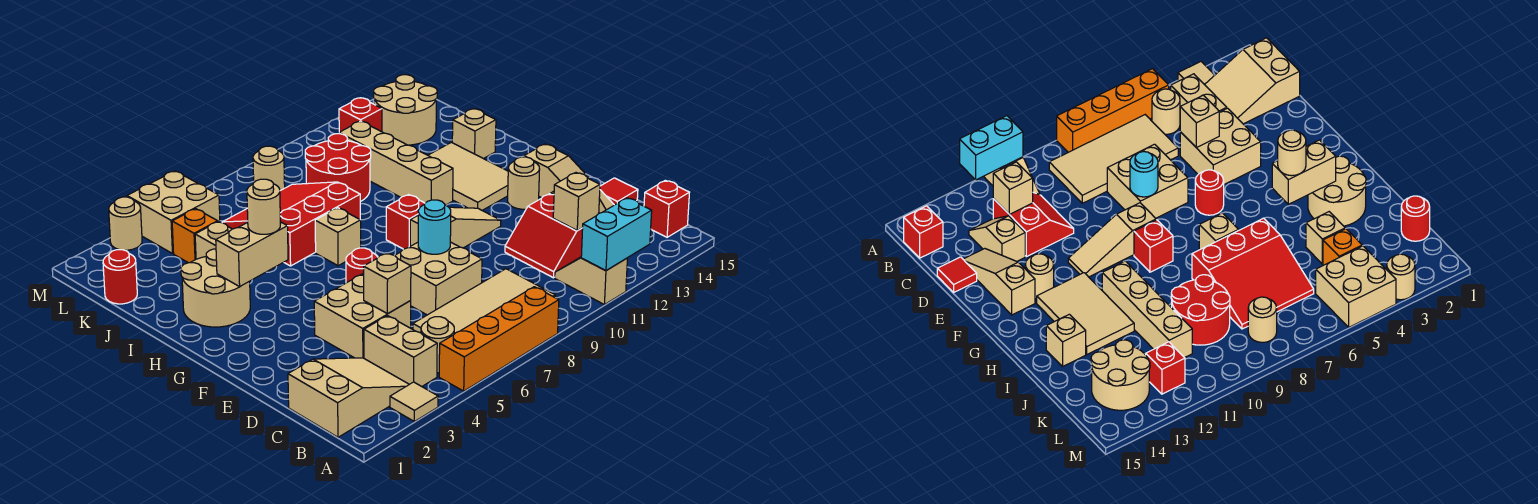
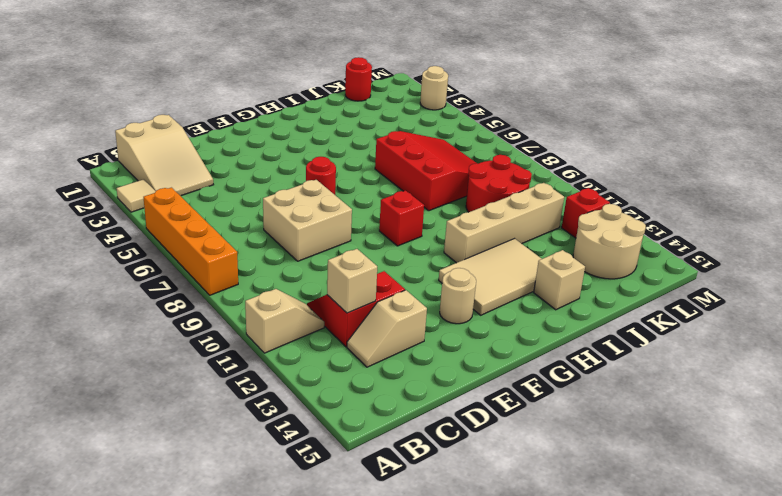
none -> tan 1x2 brick [364,316,437,386]
none -> tan 1x1 round brick [421,317,454,373]
none -> tan 2x4 tile [413,269,555,334]
none -> red 1x1 brick [644,180,689,237]

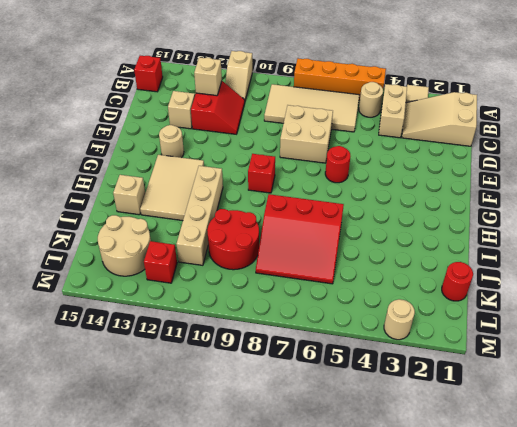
none -> tan 2x2 brick [314,274,411,358]
none -> tan 1x3 slope [524,144,614,210]
none -> red 1x1 tile [600,178,638,205]
none -> tan 1x3 slope [410,207,501,248]

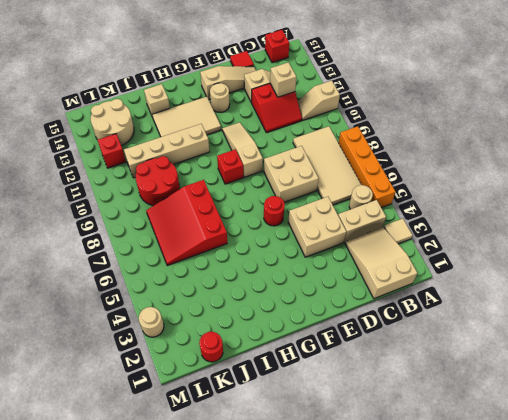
none -> tan 2x2 round brick [181,249,250,327]
none -> tan 1x1 brick [315,208,361,266]
none -> tan 1x1 brick [195,221,232,259]
none -> orange 1x1 brick [172,209,218,263]

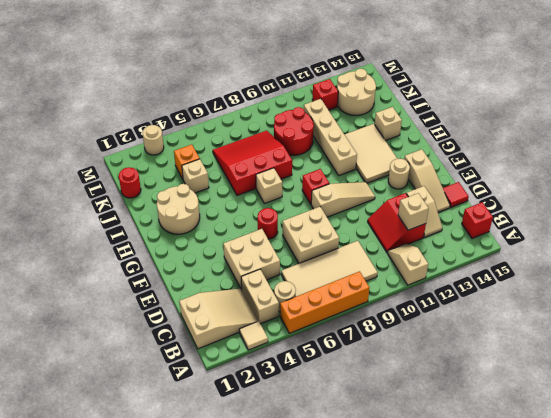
none -> tan 2x2 brick [127,171,220,254]
none -> tan 1x1 round brick [253,146,285,191]
none -> cyan 1x2 brick [581,198,652,271]
none -> tan 1x1 brick [364,253,411,314]

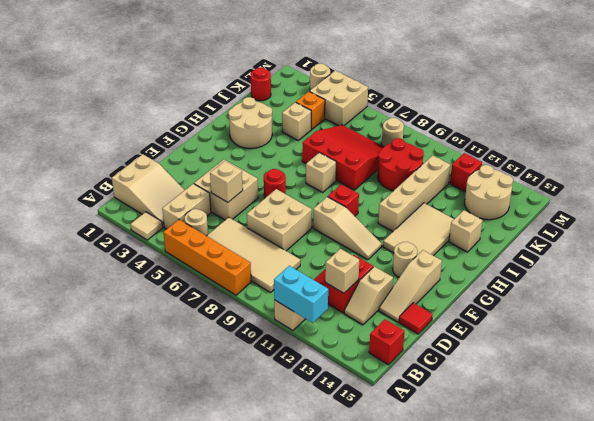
none -> cyan 1x1 round brick [418,200,451,254]
none -> tan 1x2 brick [216,222,288,287]
none -> tan 1x1 round brick [247,179,280,234]

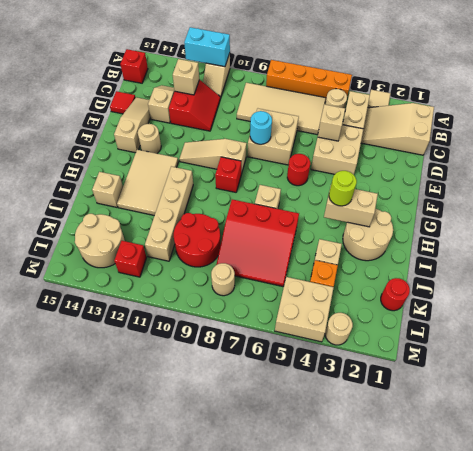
lime 1x1 round brick [329,171,357,206] -> tan 1x1 round brick [247,179,280,234]

